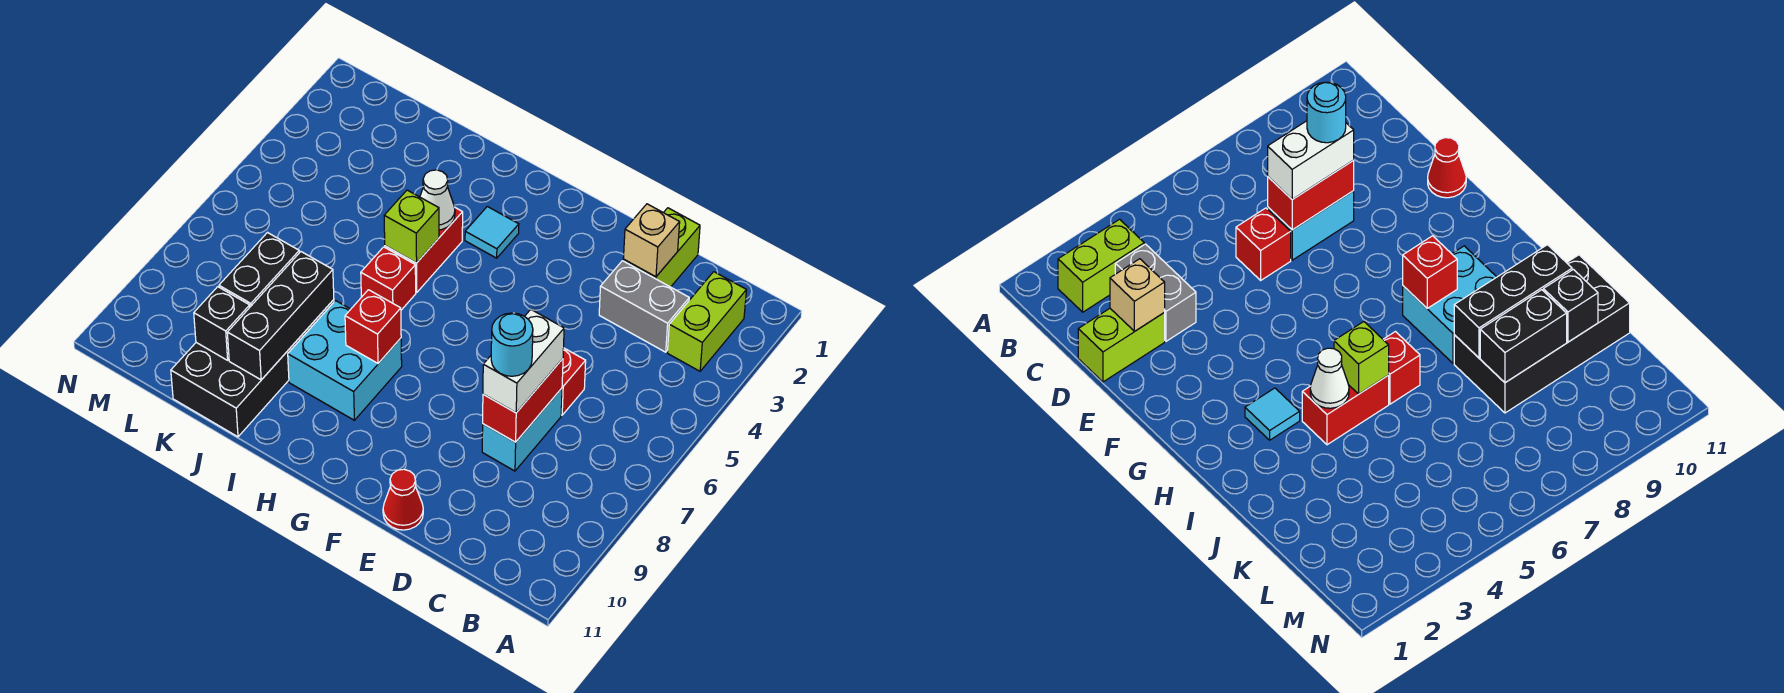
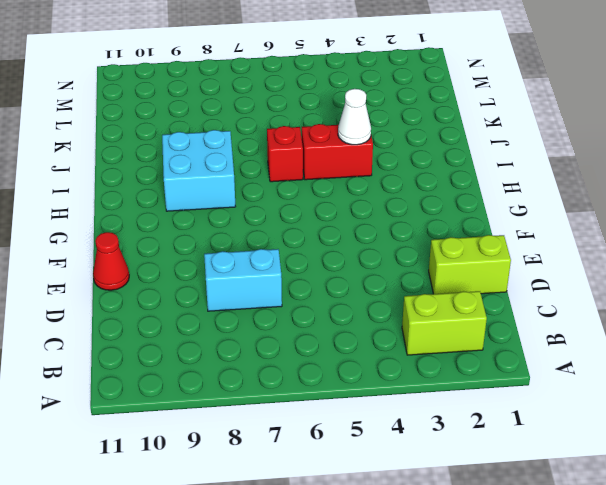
none -> grey 1x2 brick [599,261,689,352]
none -> red 1x1 brick [561,348,586,415]
none -> cyan 1x1 tile [465,207,519,258]

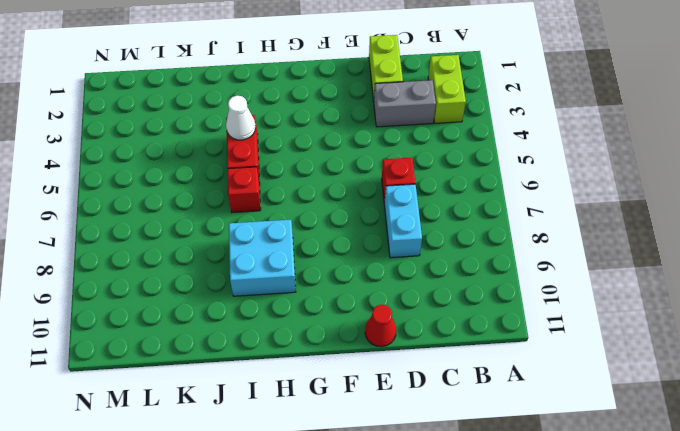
none -> cyan 1x1 tile [465,207,519,258]
none -> black 2x4 brick [171,300,334,437]
none -> tan 1x1 brick [623,204,680,277]

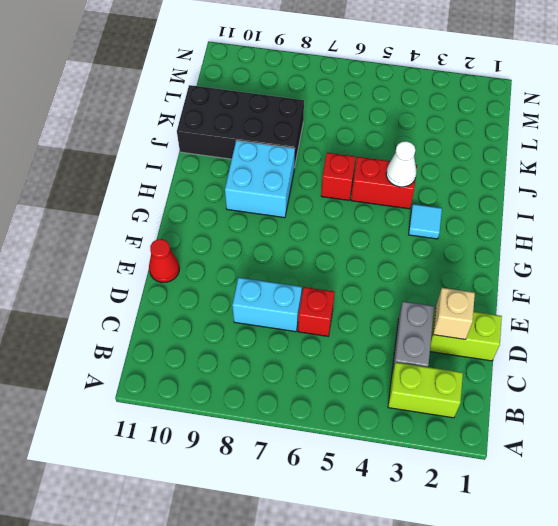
none -> red 1x2 brick [483,359,563,442]
none -> red 1x1 brick [345,290,401,363]
none -> lime 1x1 brick [384,190,439,263]

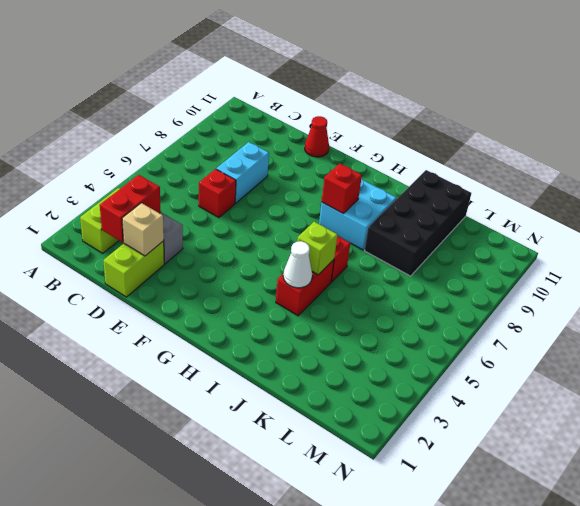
red 1x2 brick [100,175,161,242] -> red 1x2 brick moved to [483,359,563,442]
none -> cyan 1x1 tile [465,207,519,258]
none -> black 1x3 brick [227,252,334,380]
none -> black 1x2 brick [219,233,299,307]

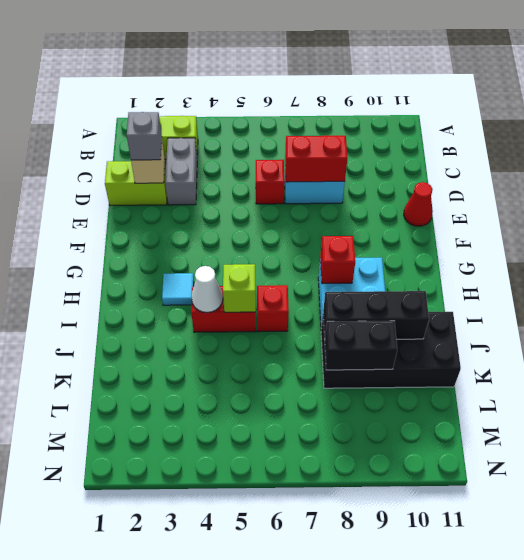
grey 1x1 brick [127,112,162,160] -> none
none -> black 1x1 brick [194,287,250,360]
none -> white 1x2 brick [483,310,564,413]
none -> cyan 1x1 round brick [491,313,533,376]

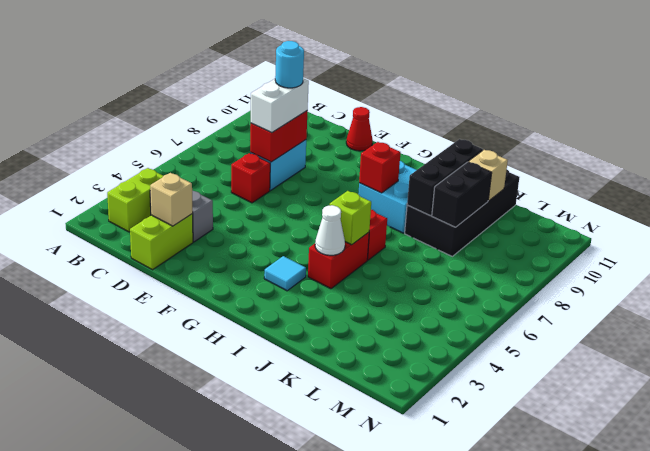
tan 1x1 brick [468,150,508,201] -> black 1x1 brick [194,287,250,360]

